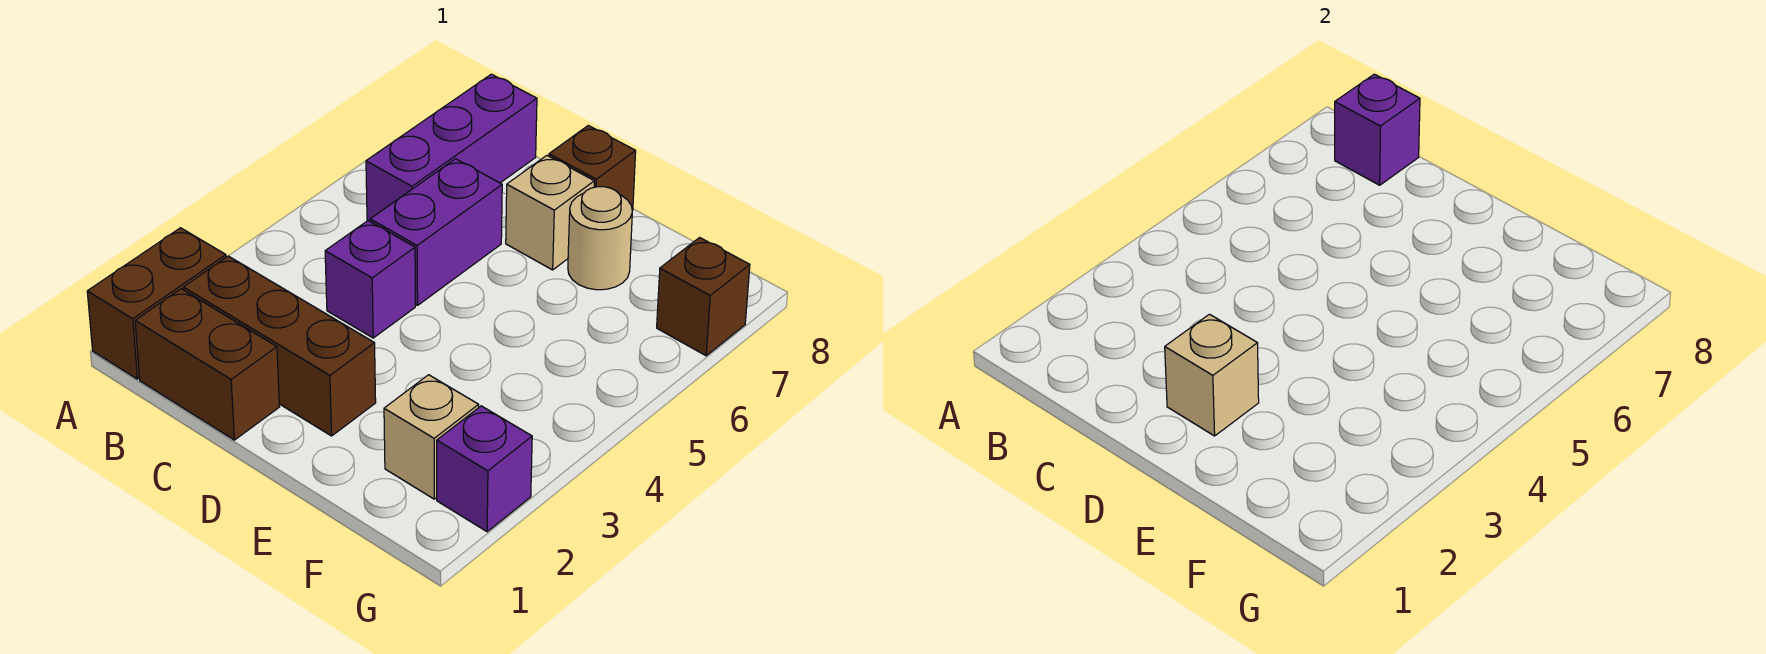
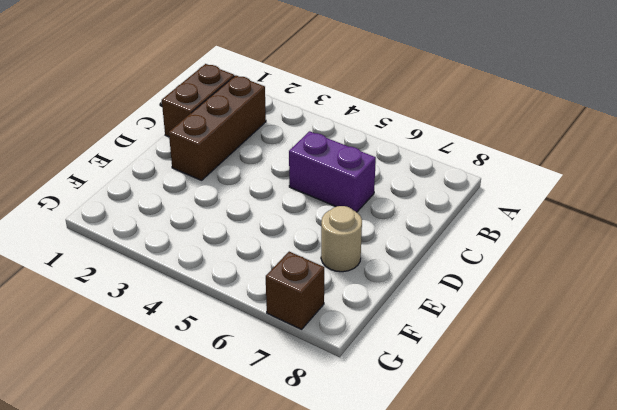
none -> brown 1x2 brick [87,228,226,379]
none -> purple 1x3 brick [366,74,537,221]
none -> purple 1x1 brick [325,221,415,338]

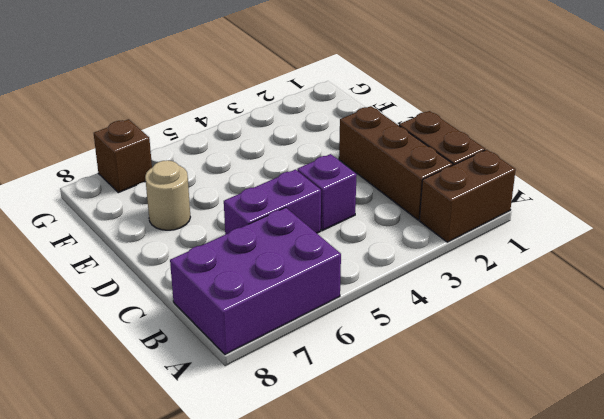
purple 2x3 brick [170,207,341,354] -> purple 1x3 brick [366,74,537,221]
none -> tan 1x1 brick [506,155,594,270]
none -> brown 1x1 brick [549,126,636,210]
none -> tan 1x1 brick [384,375,479,499]

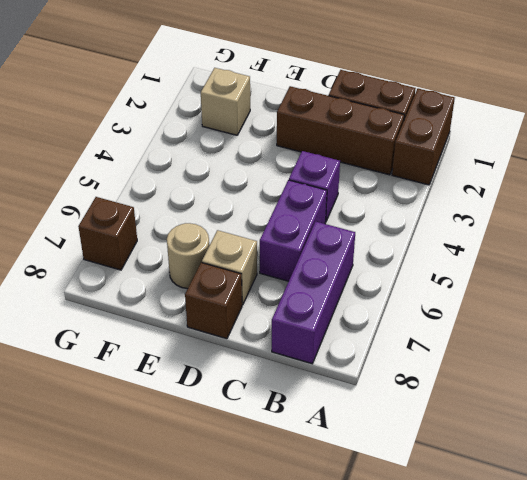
none -> purple 1x1 brick [437,406,532,532]
none -> purple 1x1 brick [1335,74,1420,185]
none -> tan 1x1 brick [1165,314,1259,436]

